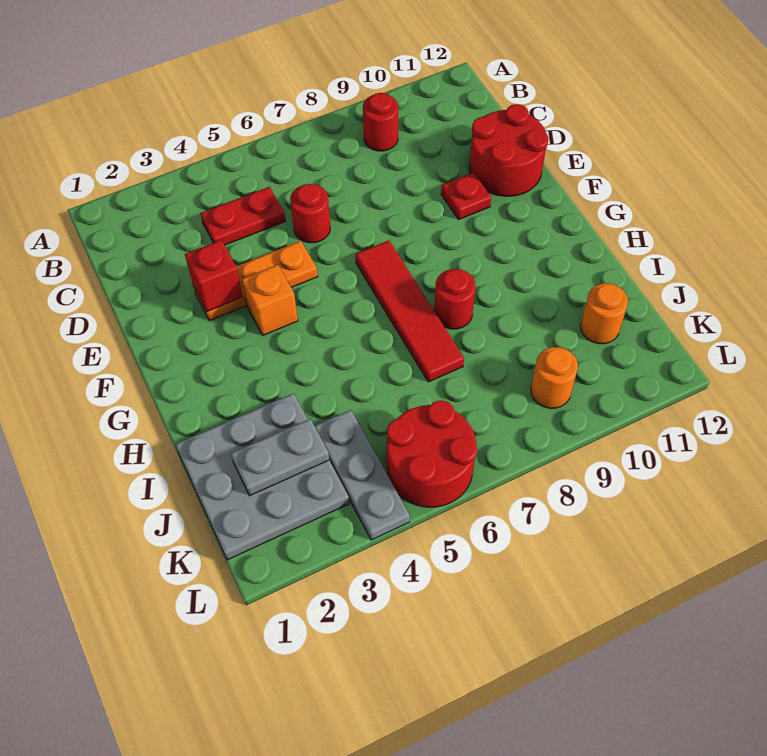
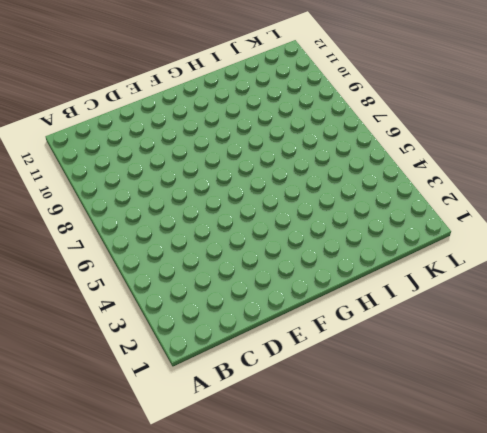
none -> red 1x1 round brick [363,93,398,151]
none -> red 1x2 plate [200,187,285,245]
none -> red 1x1 round brick [290,184,330,243]

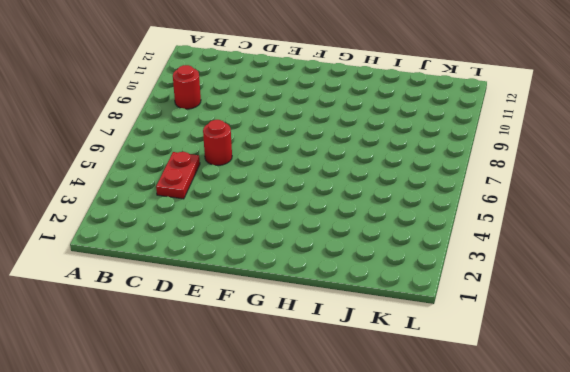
none -> red 2x2 round brick [469,104,549,196]
none -> orange 1x3 plate [193,241,318,321]
none -> red 1x1 plate [441,173,491,219]

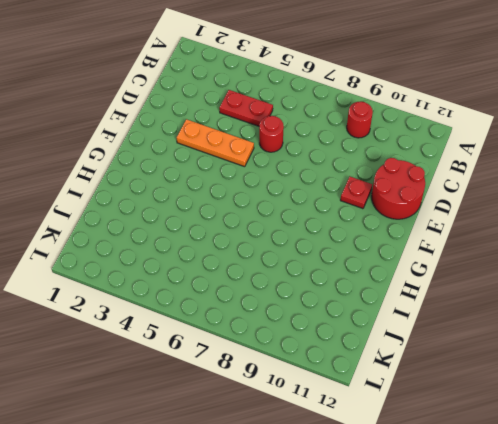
none -> orange 1x1 brick [242,265,298,335]
none -> red 1x4 tile [355,240,464,382]
none -> red 1x1 round brick [434,269,475,329]

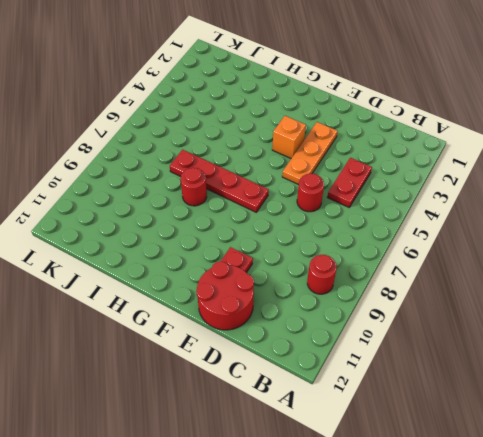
red 1x4 plate [170,150,269,212] -> red 1x4 tile [355,240,464,382]
none -> grey 3x3 plate [175,393,349,560]
none -> grey 1x3 plate [315,410,410,540]
none -> orange 1x1 round brick [580,283,628,344]

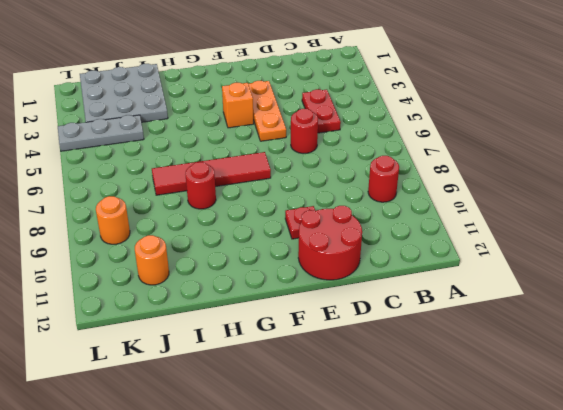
none -> red 2x2 round brick [387,400,477,507]
none -> red 1x1 brick [185,240,243,312]
none -> grey 1x2 plate [231,419,329,496]

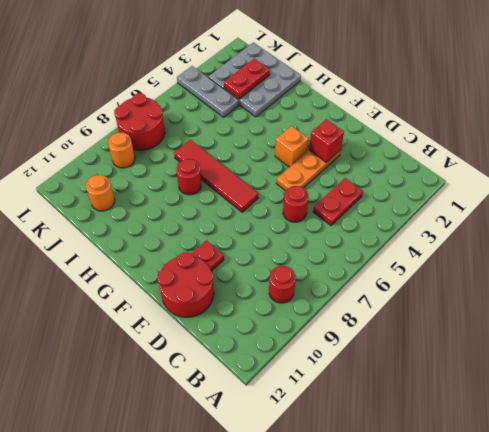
red 1x2 plate [224,59,270,99] -> grey 1x2 plate [231,419,329,496]
red 2x2 round brick [114,93,165,150] -> red 2x2 round brick moved to [387,400,477,507]

